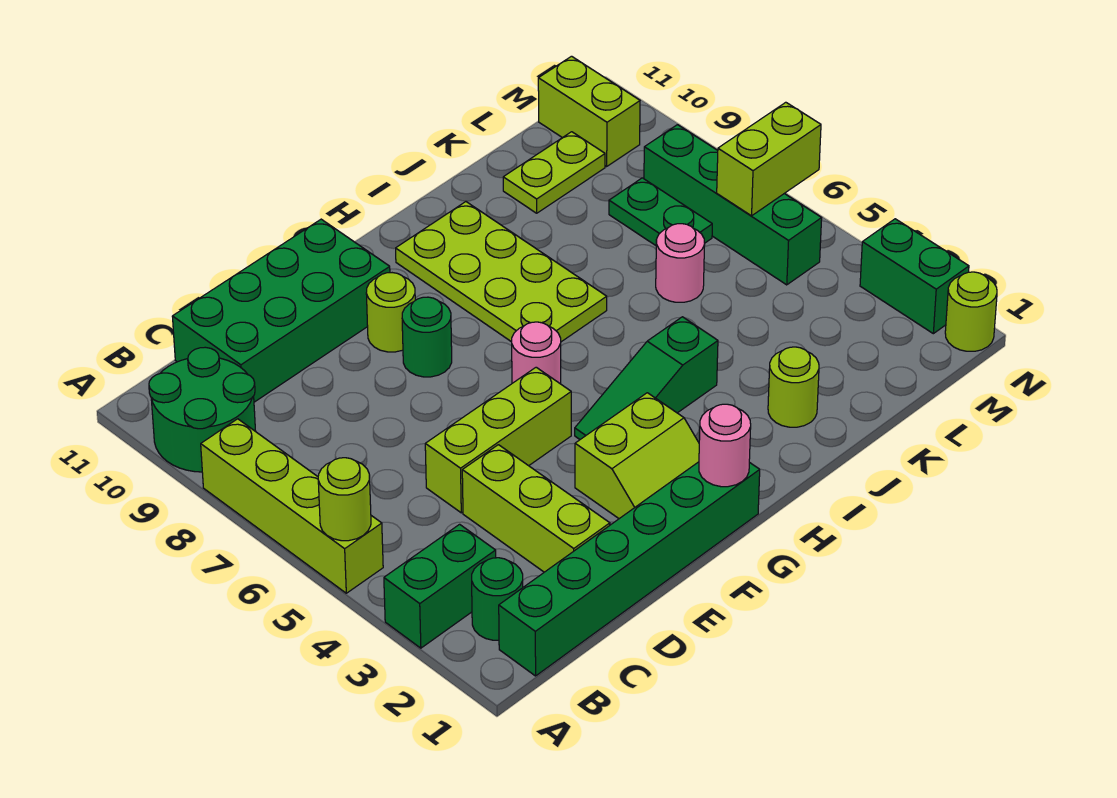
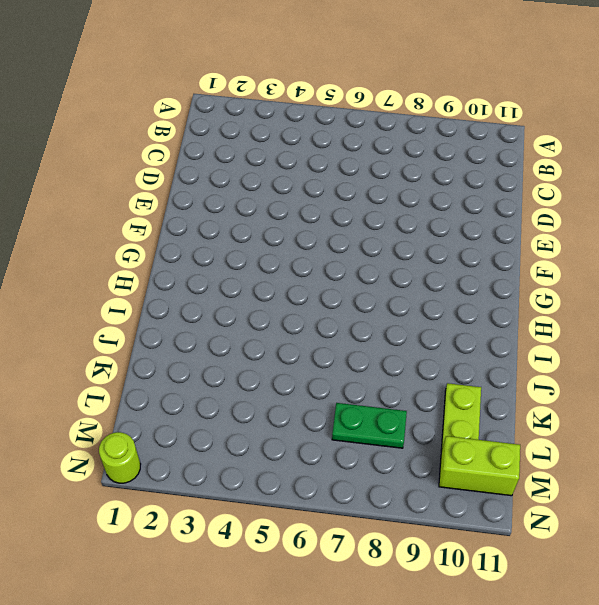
none -> green 1x2 brick [384,524,496,648]
none -> lime 1x4 brick [201,419,383,593]
none -> green 2x2 round brick [149,347,255,472]

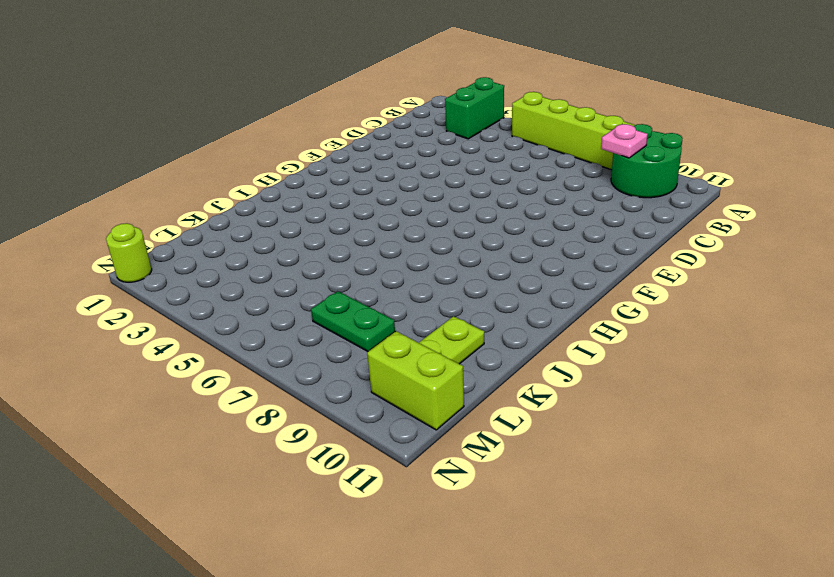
pink 1x1 plate [601,124,648,158] -> none
none -> green 1x6 brick [499,462,760,676]
none -> green 1x1 round brick [472,558,523,640]
none -> green 2x4 brick [172,219,390,402]

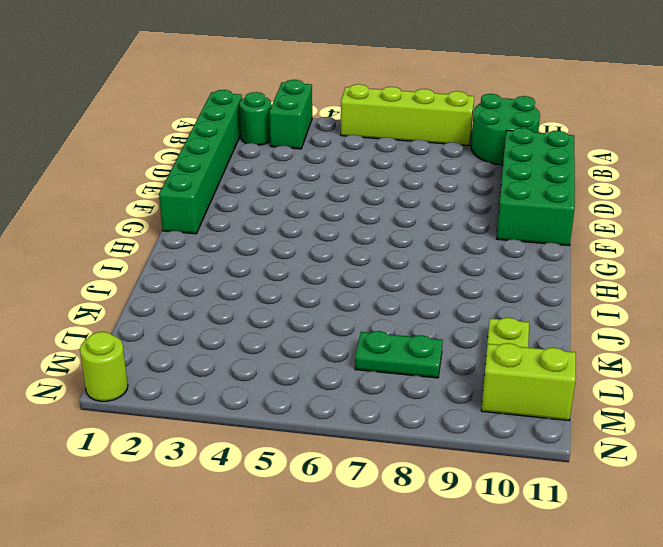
none -> lime 1x3 brick [462,445,610,572]
none -> lime 1x3 brick [425,367,571,513]
none -> lime 2x2 slope [575,393,699,519]

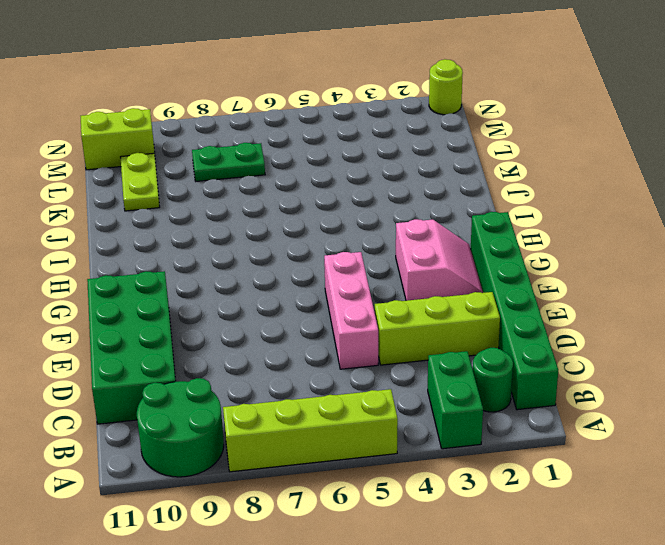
pink 1x3 brick [324,252,378,369] -> lime 1x3 brick [425,367,571,513]
pink 2x2 slope [396,219,483,301] -> lime 2x2 slope [575,393,699,519]
none -> green 1x1 round brick [402,297,452,377]
none -> lime 1x1 round brick [366,273,415,352]
none -> green 1x3 slope [575,317,718,439]

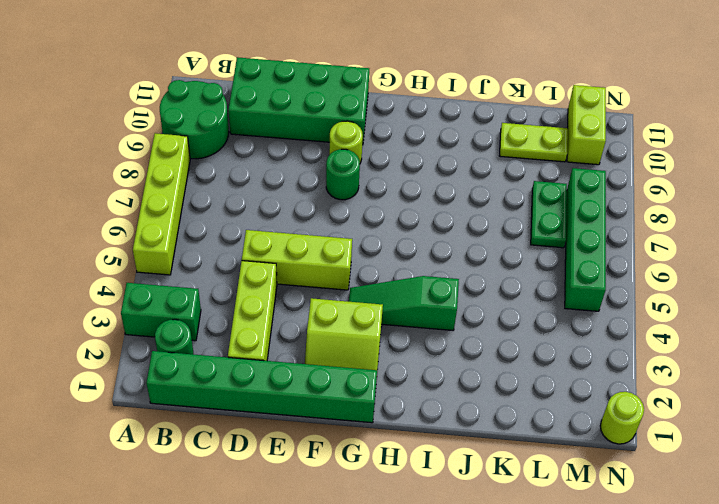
none -> pink 1x1 round brick [512,322,561,384]
none -> lime 2x4 plate [396,202,607,342]
none -> lime 1x1 round brick [768,347,819,427]

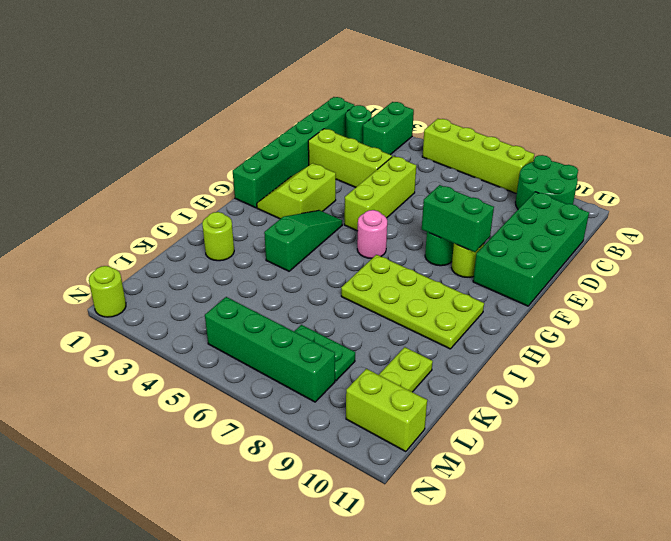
green 1x2 brick [422,185,494,252] -> green 1x2 brick moved to [860,219,969,334]
none -> pink 1x1 round brick [656,224,705,302]
none -> lime 1x1 round brick [318,458,371,541]
none -> pink 1x1 round brick [699,404,751,487]

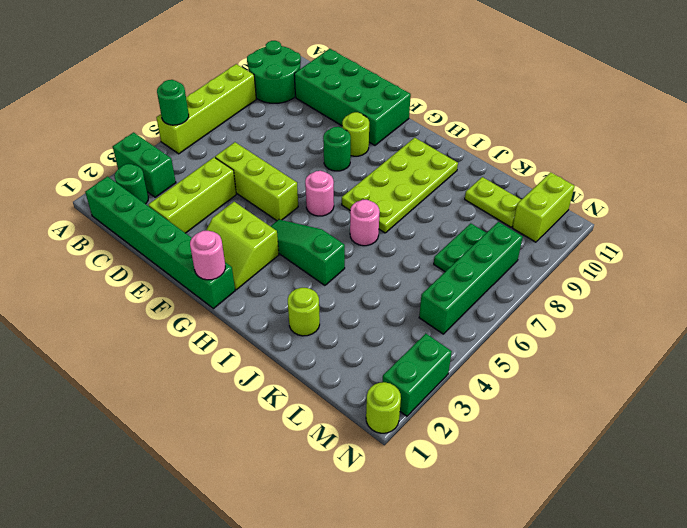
green 1x1 round brick [157,80,189,125] -> lime 1x1 round brick [318,458,371,541]
pink 1x1 round brick [350,200,380,246] -> pink 1x1 round brick moved to [656,224,705,302]
none -> lime 1x2 brick [717,102,821,216]

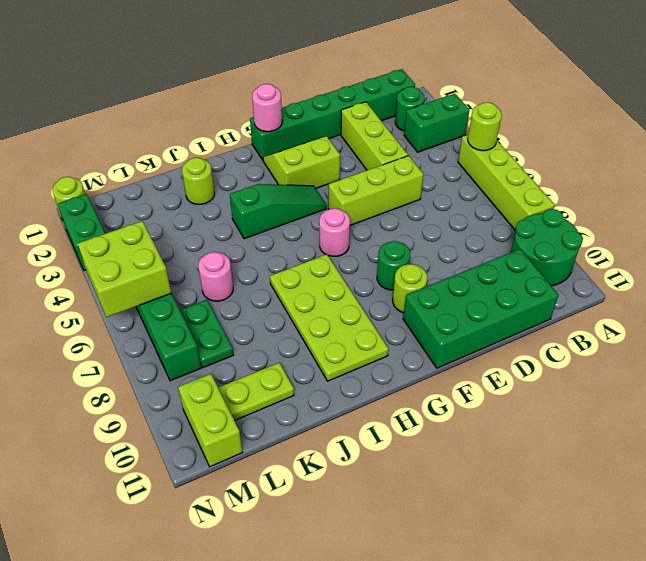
lime 2x2 brick [78,221,171,317] -> lime 1x2 brick [717,102,821,216]

